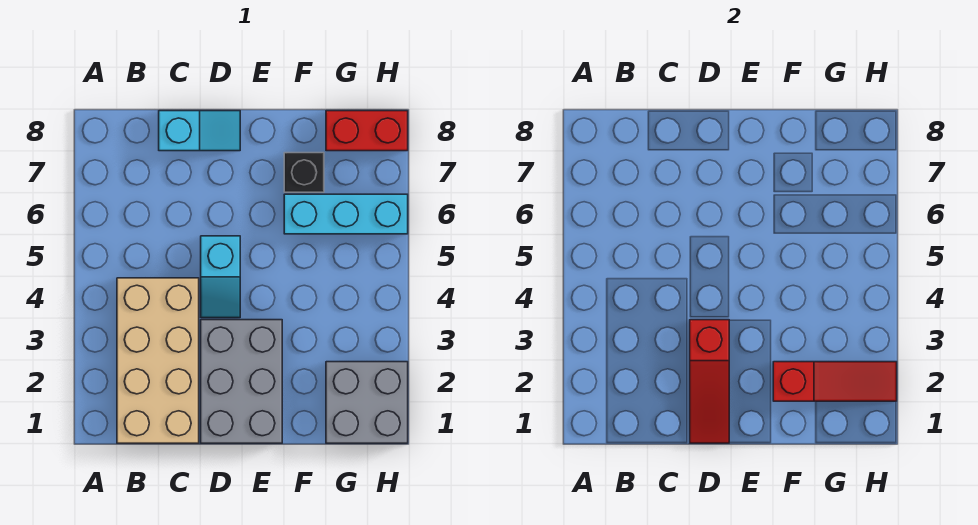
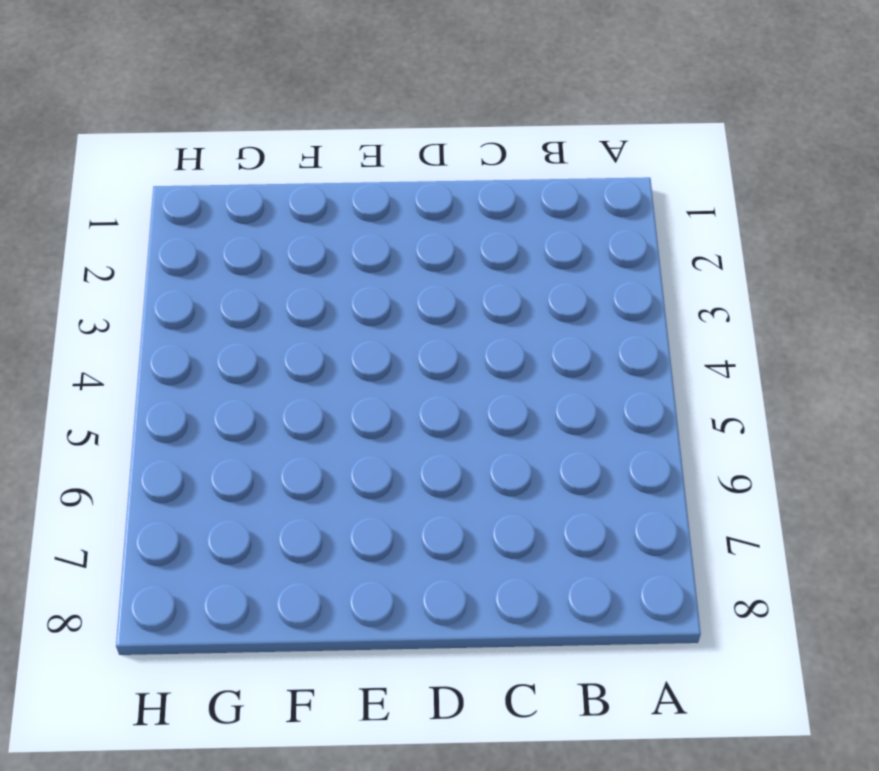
none -> tan 2x4 brick [117,278,199,443]
none -> cyan 1x2 slope [159,111,240,151]

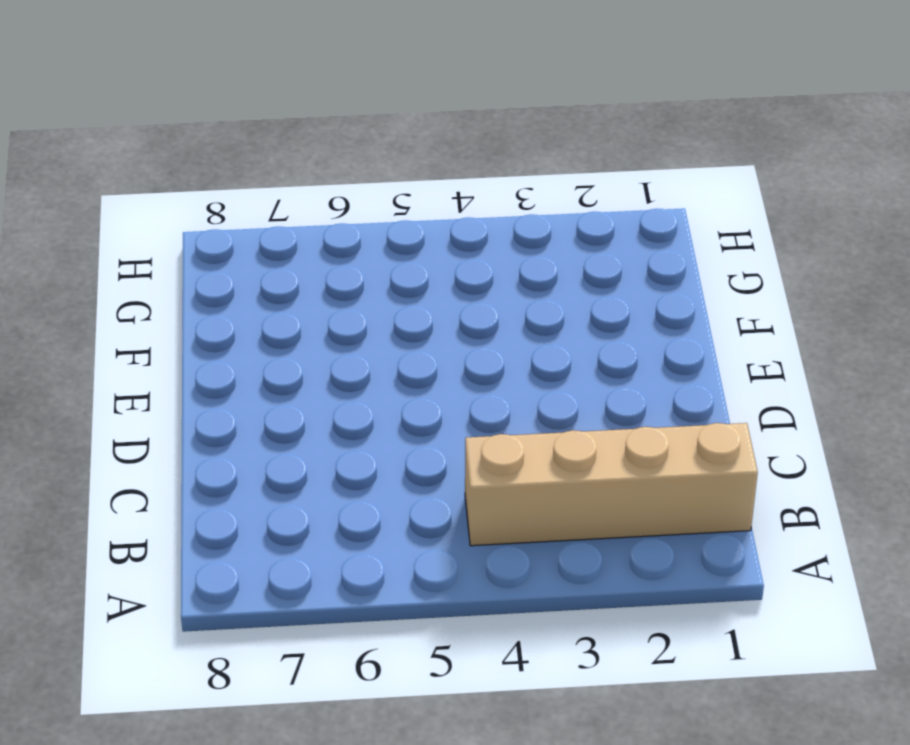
tan 1x4 brick [465,423,758,546] -> tan 2x4 brick [117,278,199,443]
none -> cyan 1x2 slope [159,111,240,151]
none -> grey 2x3 brick [201,320,282,443]

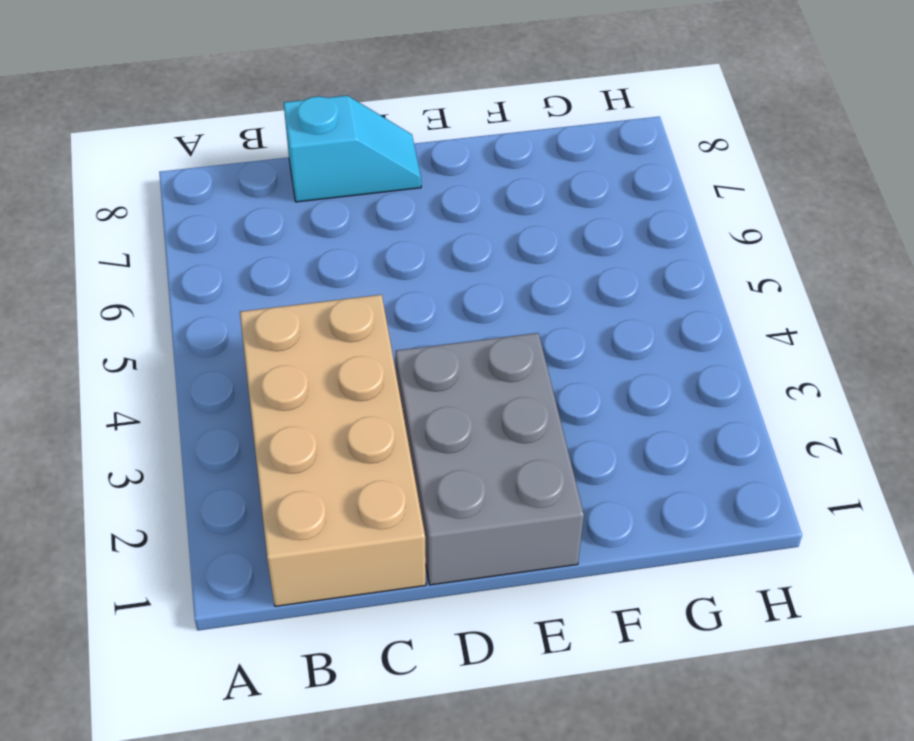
none -> cyan 1x2 slope [201,236,240,318]
none -> cyan 1x3 brick [284,194,408,234]

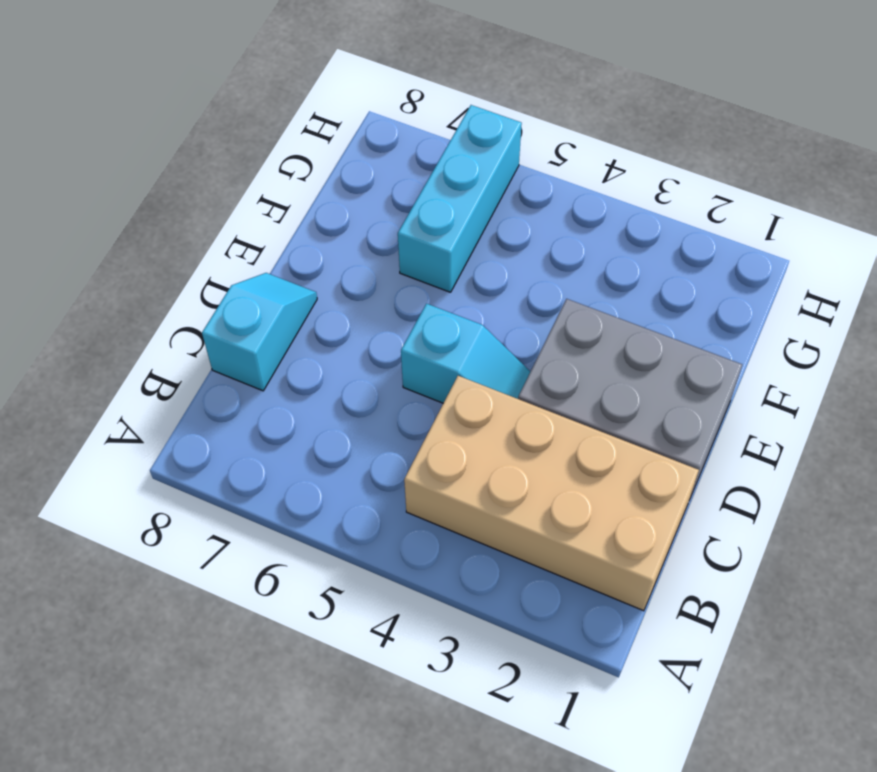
none -> black 1x1 brick [284,153,324,192]
none -> grey 2x2 brick [326,362,408,443]

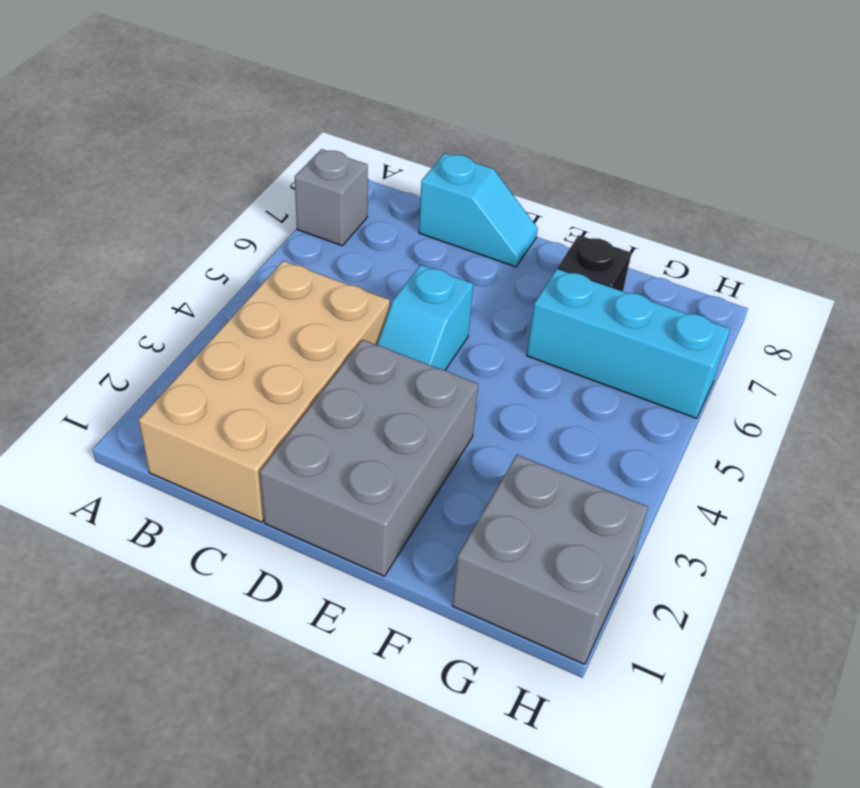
grey 1x1 brick [295,149,368,246] -> none
none -> red 1x2 brick [326,111,408,151]
none -> red 1x3 slope [690,320,729,443]

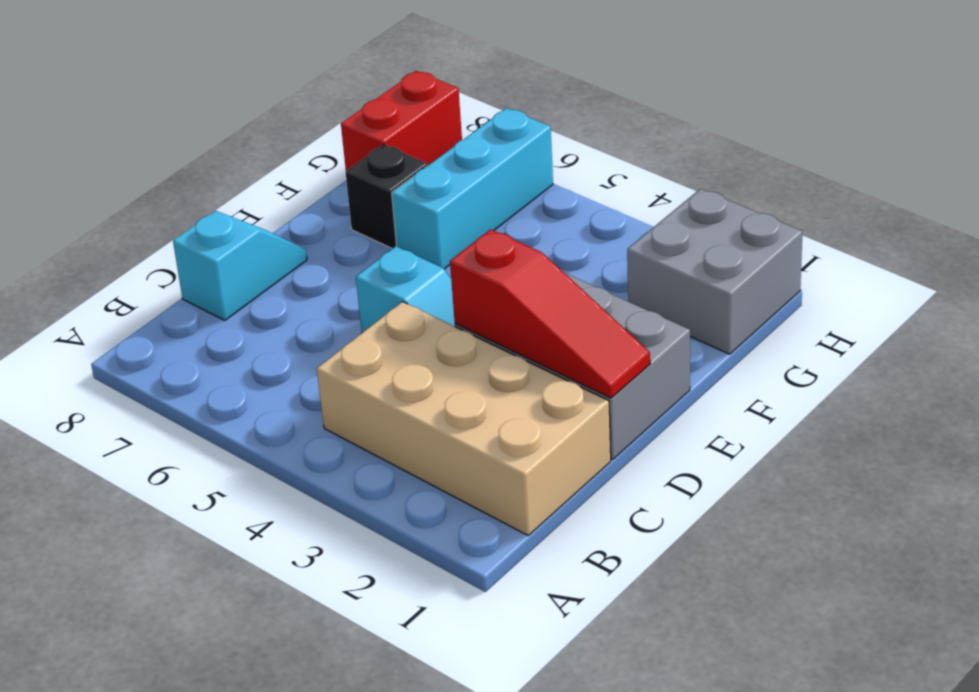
none -> red 1x3 slope [773,362,897,401]

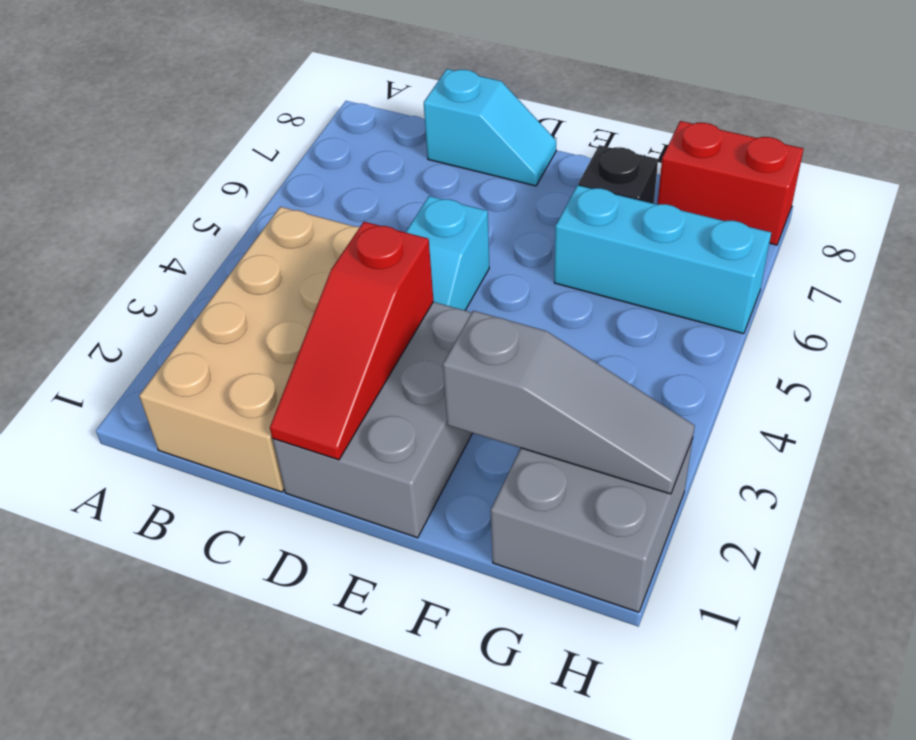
grey 1x3 slope [443,311,695,494] -> red 1x3 slope [773,362,897,401]

